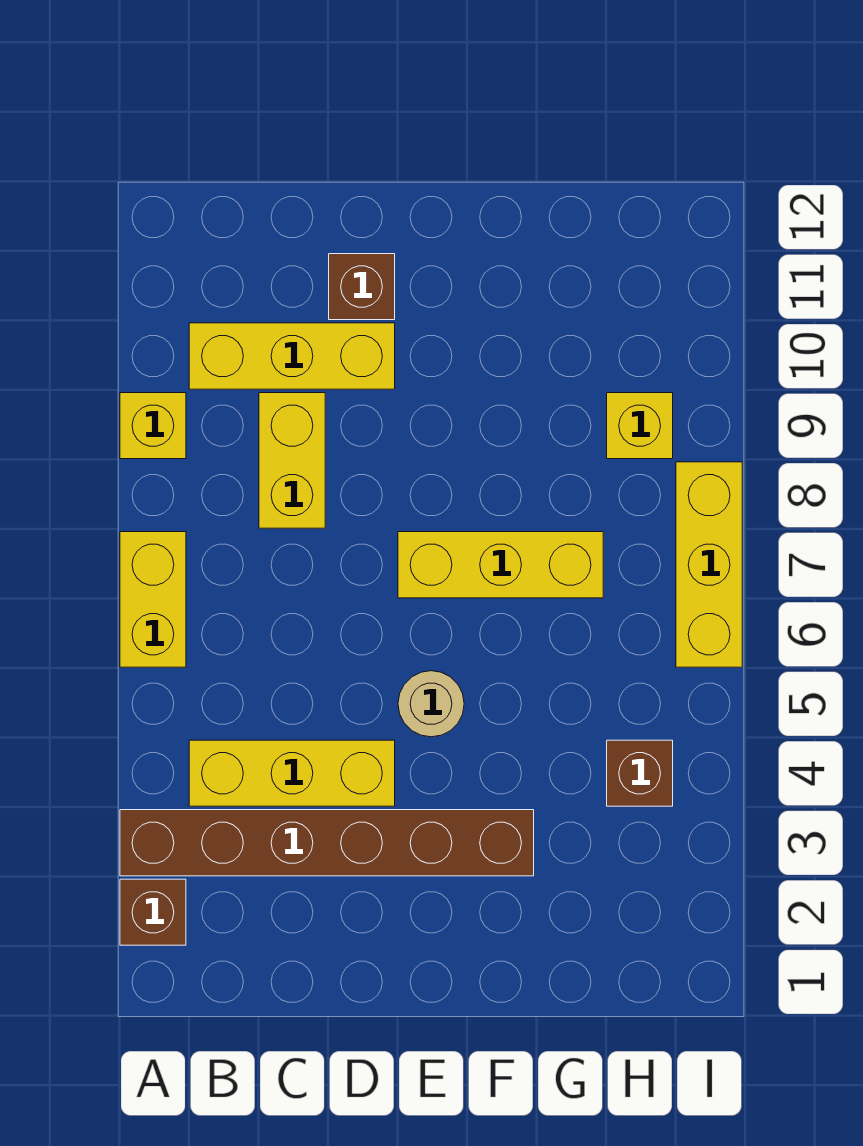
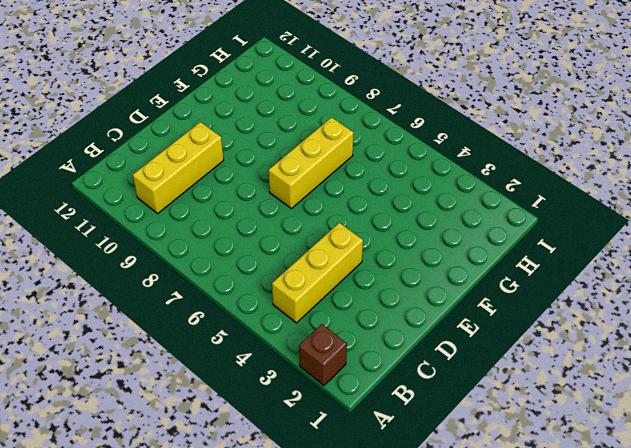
none -> brown 1x6 brick [120,810,534,876]
none -> yellow 1x2 brick [120,532,186,667]
none -> yellow 1x1 brick [120,393,186,459]

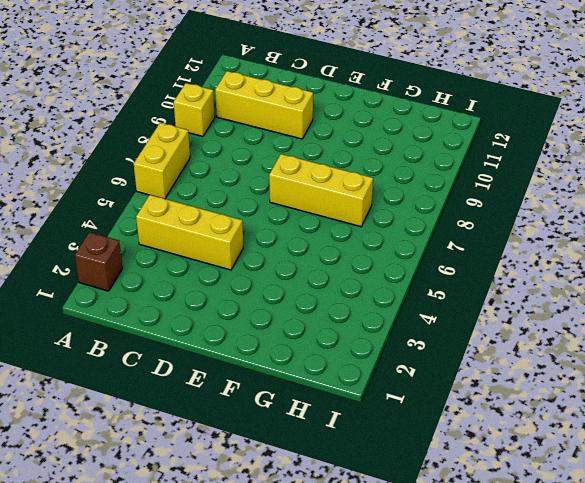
none -> brown 1x6 brick [120,810,534,876]
none -> yellow 1x2 brick [259,393,325,528]
none -> brown 1x1 brick [329,254,395,320]

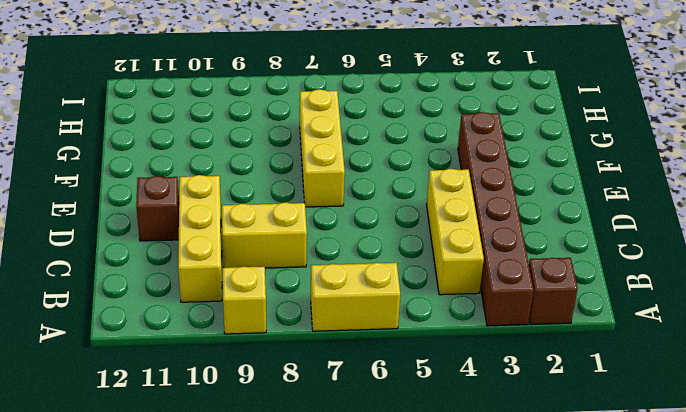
none -> tan 1x1 round brick [398,671,464,737]
none -> brown 1x1 brick [607,740,673,806]
none -> yellow 1x1 brick [607,393,673,459]

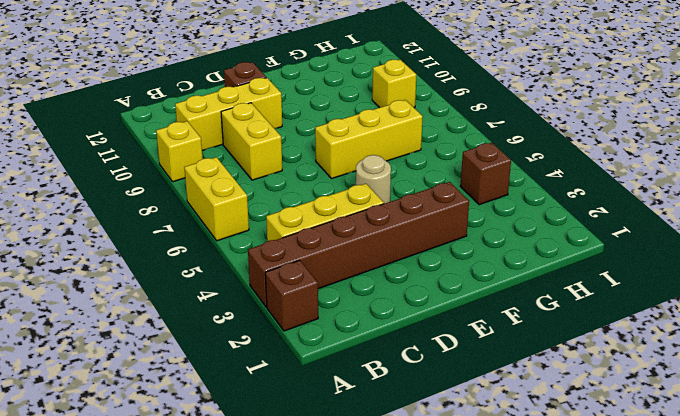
none -> yellow 1x3 brick [676,462,742,667]

